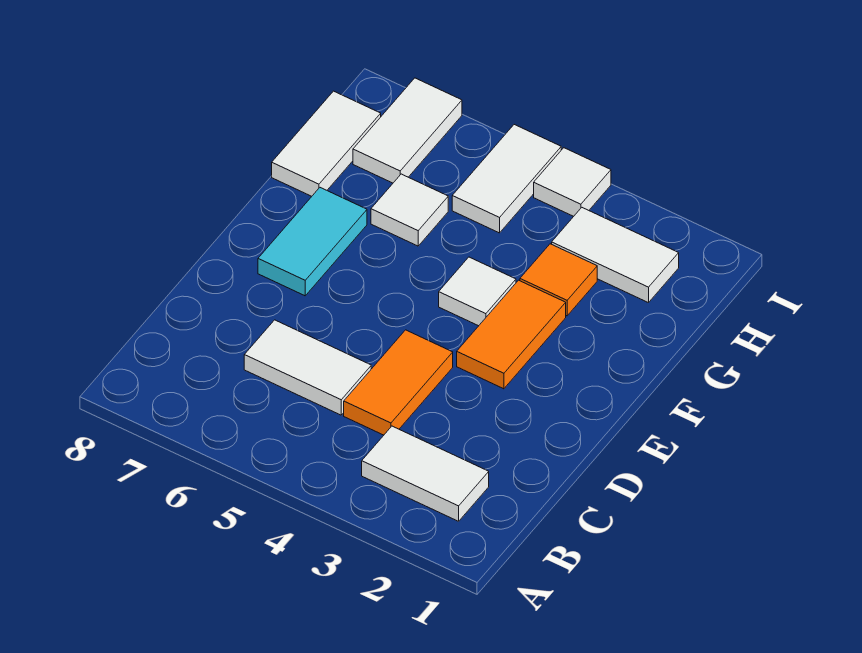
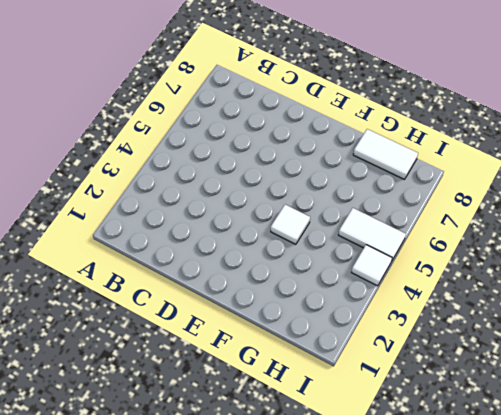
none -> white 1x2 tile [362,426,489,521]
none -> orange 1x2 tile [344,330,453,435]
none -> white 1x2 tile [244,320,371,415]

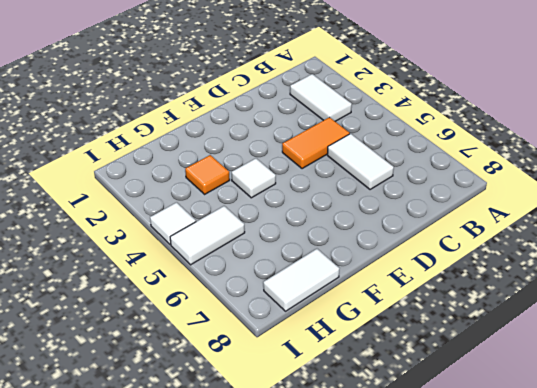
none -> orange 1x2 tile [457,280,566,389]
none -> cyan 1x2 tile [258,188,367,296]
none -> white 1x1 tile [371,174,448,246]

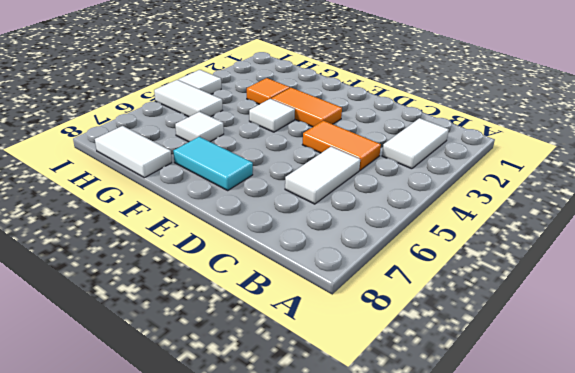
none -> white 1x2 tile [552,208,679,303]
none -> white 1x2 tile [353,78,462,183]

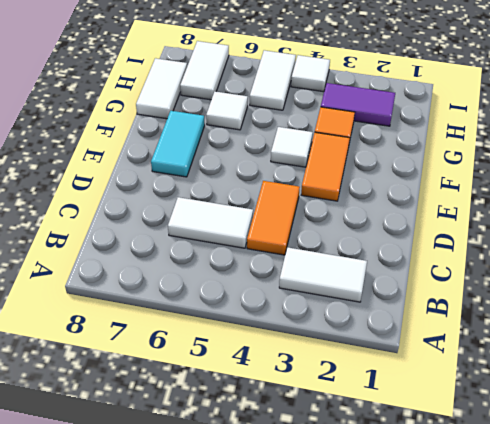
purple 1x2 tile [321,83,395,126] -> white 1x2 tile [552,208,679,303]

